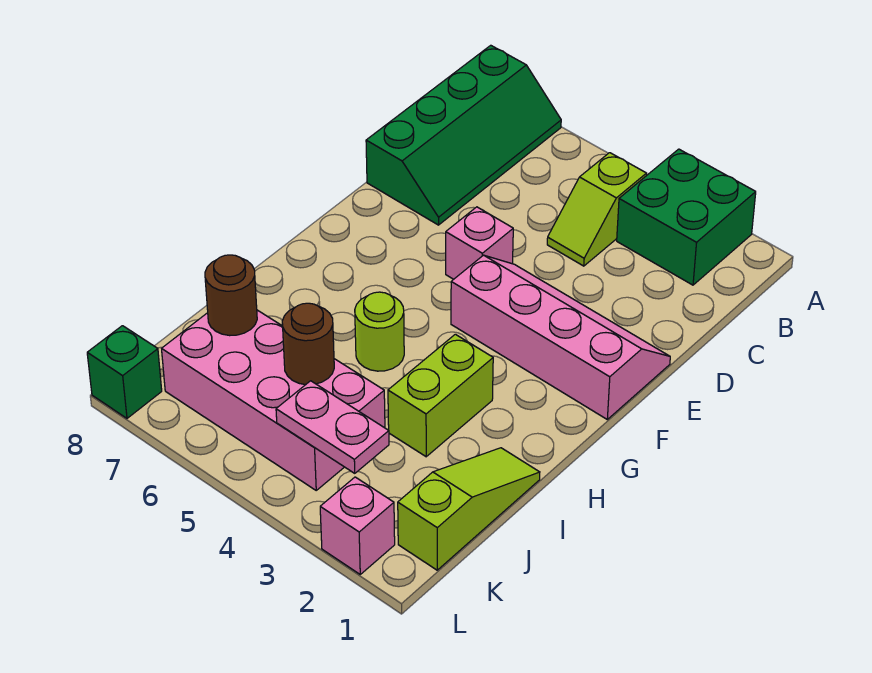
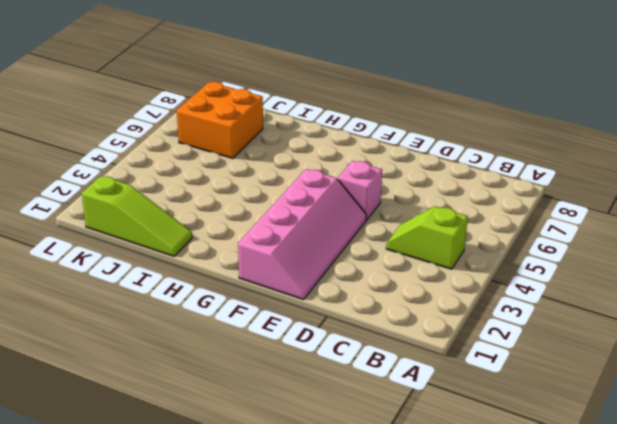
orange 2x2 brick [177,82,263,158] -> pink 2x4 brick [162,310,385,490]
none -> green 2x2 brick [617,149,756,285]
none -> green 2x4 slope [366,45,561,225]
none -> lime 1x2 brick [388,334,493,457]

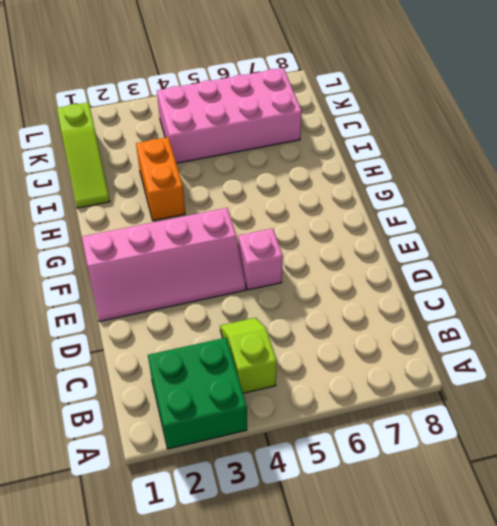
orange 1x2 brick [136,137,185,221] -> lime 1x2 brick [388,334,493,457]
none -> green 2x4 slope [366,45,561,225]
none -> lime 1x1 round brick [355,292,404,371]
none -> pink 1x1 brick [320,477,395,574]

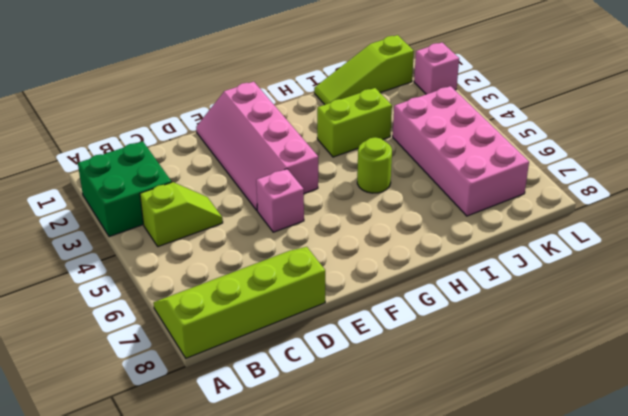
lime 2x4 slope [153,247,325,358] -> green 2x4 slope [366,45,561,225]
none -> green 1x1 brick [87,326,162,418]
none -> brown 1x1 round brick [282,303,334,385]
none -> brown 1x1 round brick [205,255,257,336]

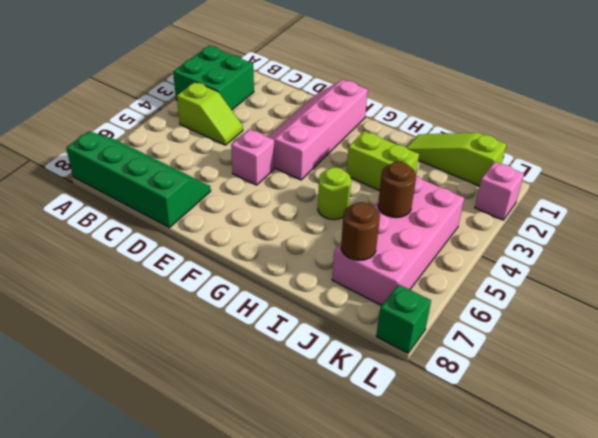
none -> pink 1x2 plate [276,381,389,473]

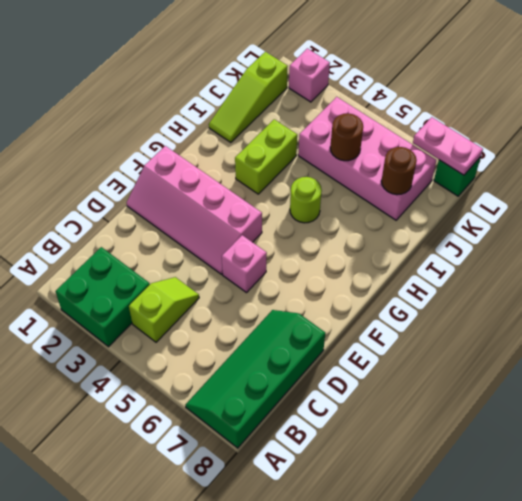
pink 1x2 plate [413,117,483,175] -> pink 1x2 plate moved to [276,381,389,473]

